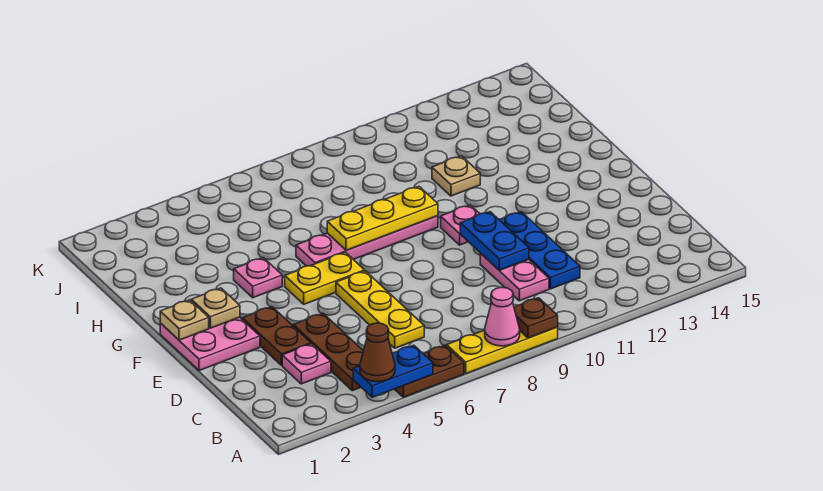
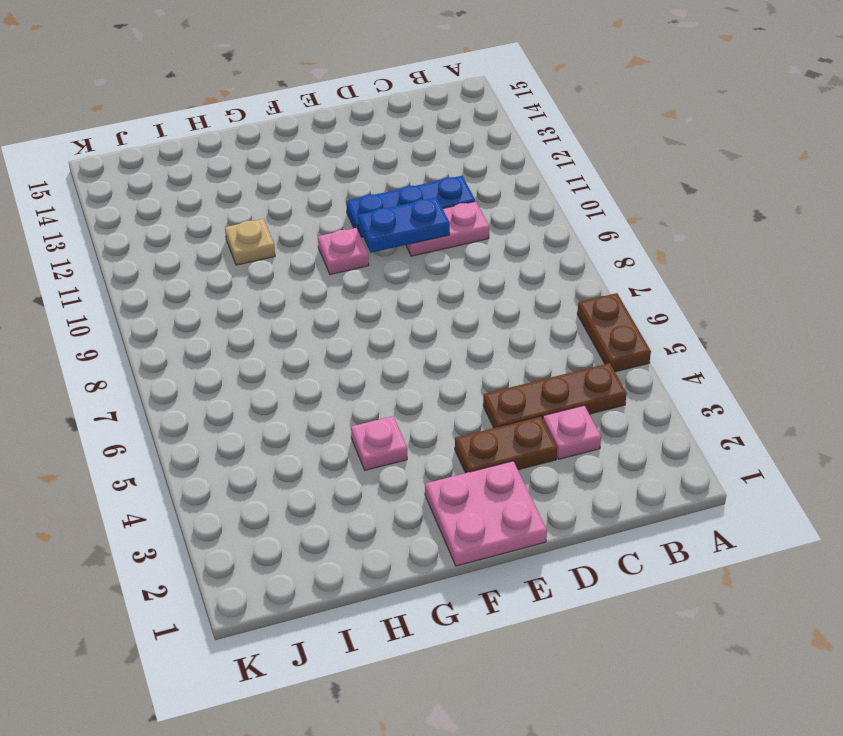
none -> yellow 1x3 plate [447,327,558,373]
none -> yellow 1x3 plate [336,271,424,348]
none -> yellow 1x2 plate [285,252,365,304]

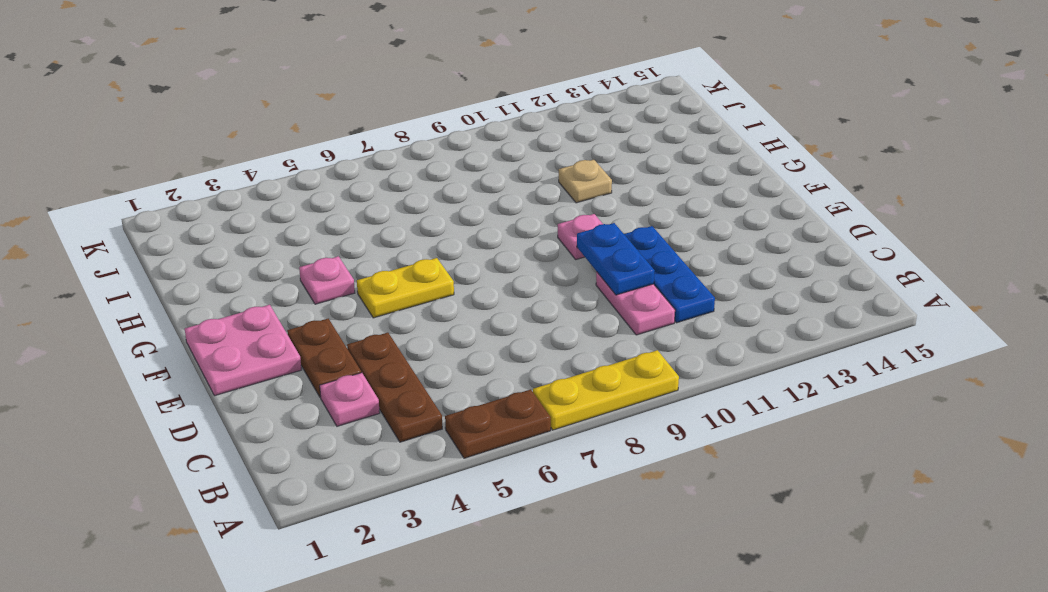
none -> yellow 1x3 plate [336,271,424,348]
none -> pink 1x4 plate [296,216,438,266]
none -> blue 1x2 plate [353,345,433,397]

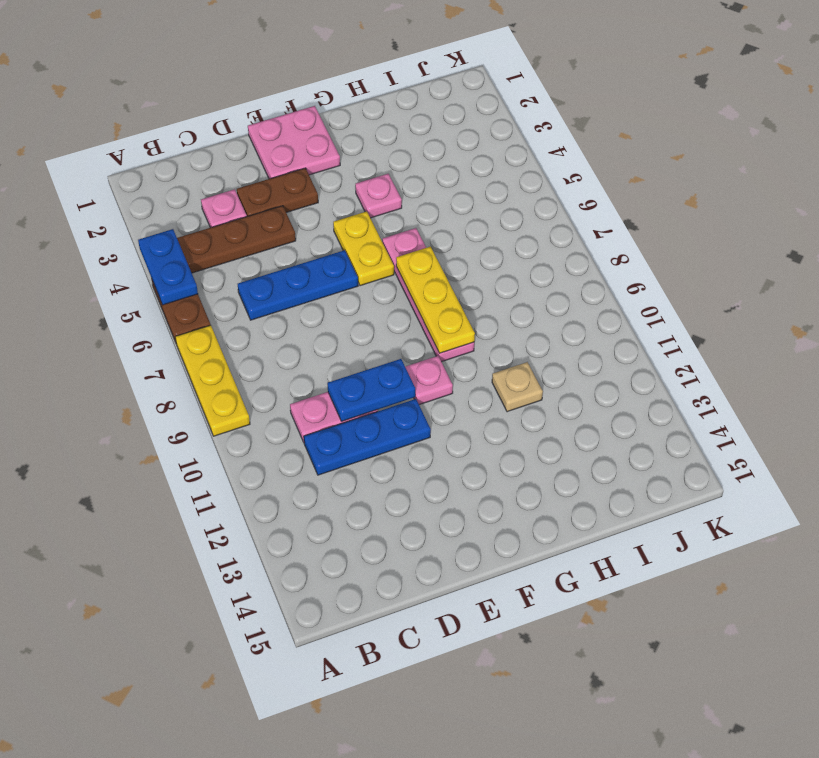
blue 1x3 plate [238,250,358,320] -> yellow 1x3 plate [336,271,424,348]
none -> pink 1x1 cone [485,287,520,346]
none -> brown 1x1 plate [514,298,558,338]
none -> tan 1x1 plate [160,300,209,340]

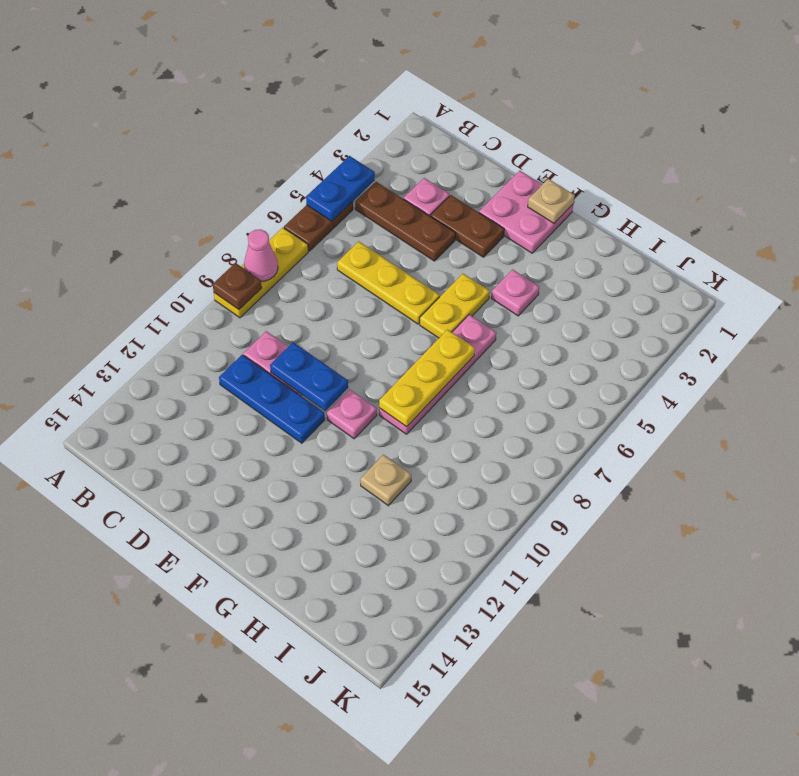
none -> tan 1x1 plate [191,288,240,328]
none -> brown 1x1 cone [360,323,395,382]

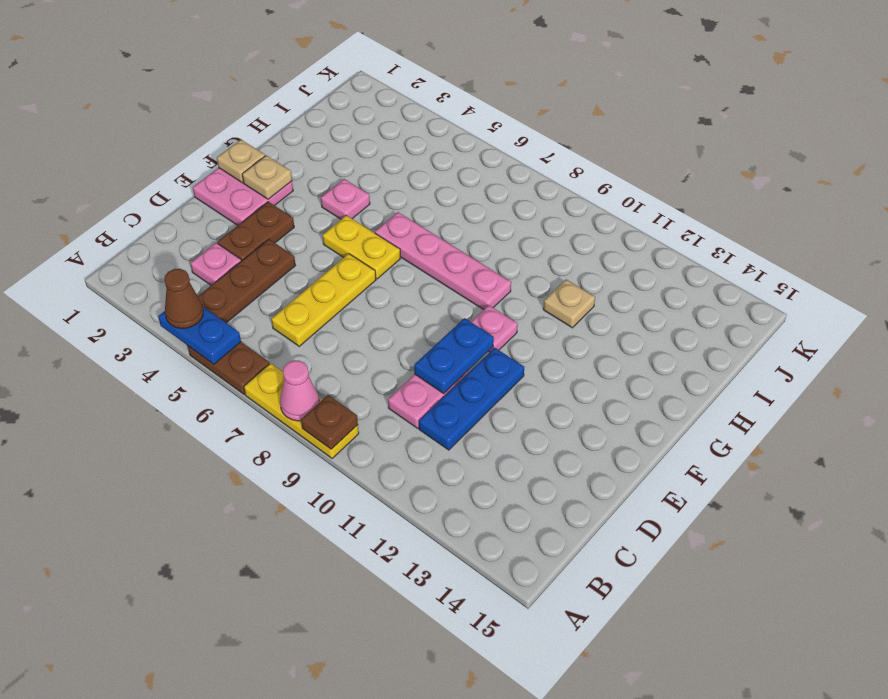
none -> yellow 1x3 plate [327,186,438,250]

